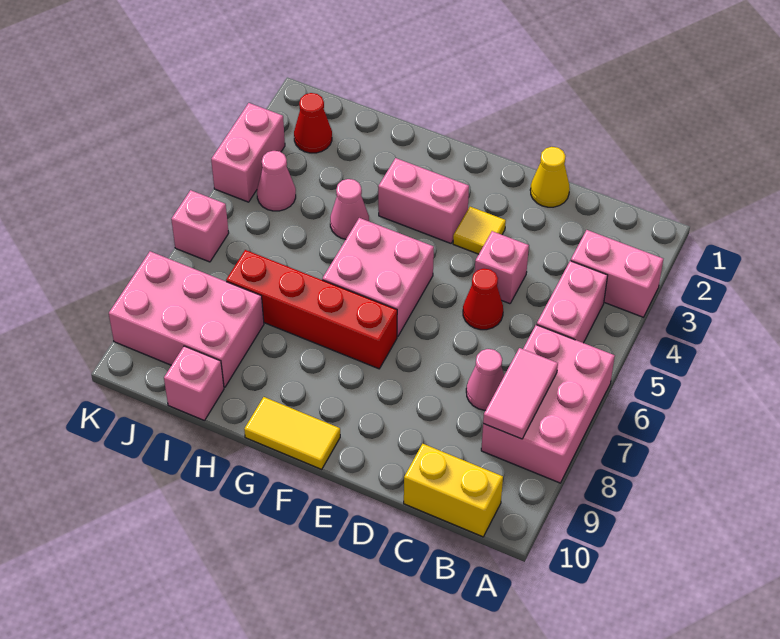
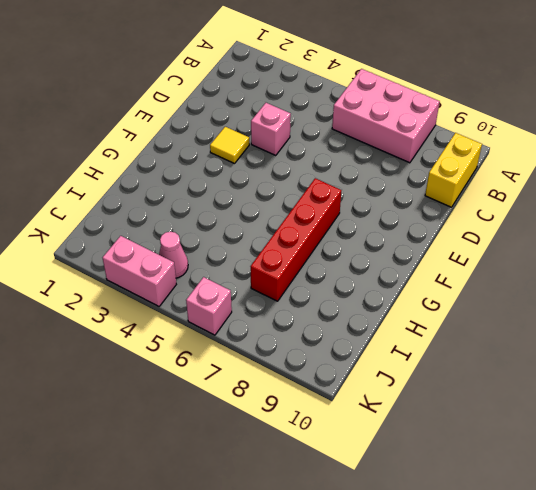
none -> pink 1x2 brick [571,230,663,317]
none -> pink 1x2 brick [537,261,608,343]
none -> pink 1x1 cone [466,349,504,410]

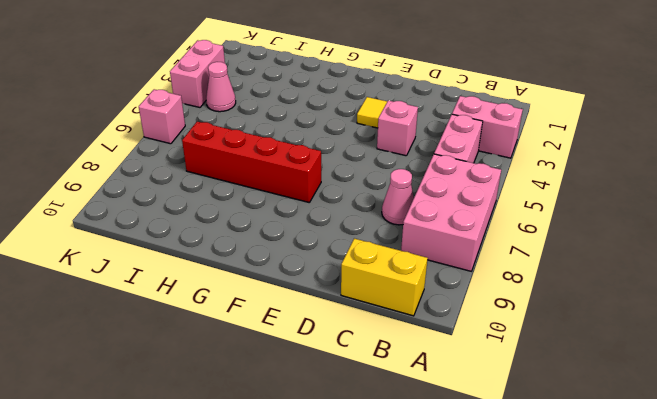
none -> yellow 1x1 cone [530,147,570,207]
none -> red 1x1 cone [463,269,503,330]
none -> pink 1x2 brick [378,158,469,243]

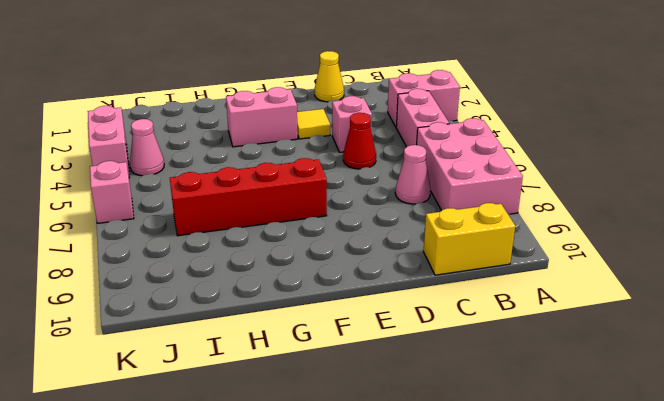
none -> pink 2x2 brick [322,218,434,337]
none -> yellow 1x2 tile [244,397,340,469]
none -> pink 1x1 cone [330,179,369,239]

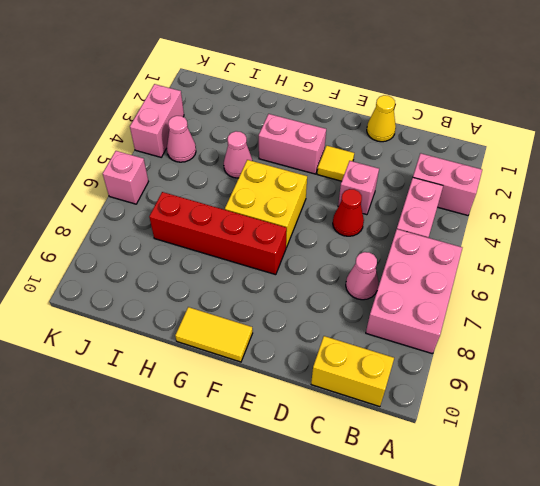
yellow 2x2 brick [225,160,307,248] -> pink 2x2 brick [322,218,434,337]
none -> pink 2x3 brick [109,251,264,387]
none -> pink 1x1 brick [164,346,224,421]
none -> red 1x1 cone [294,93,332,153]

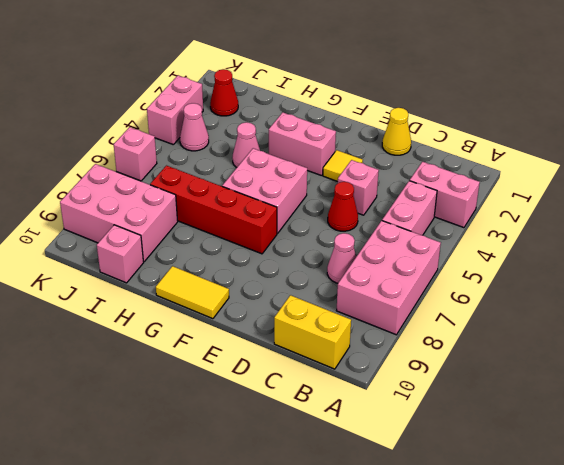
none -> pink 1x2 tile [483,348,558,439]

